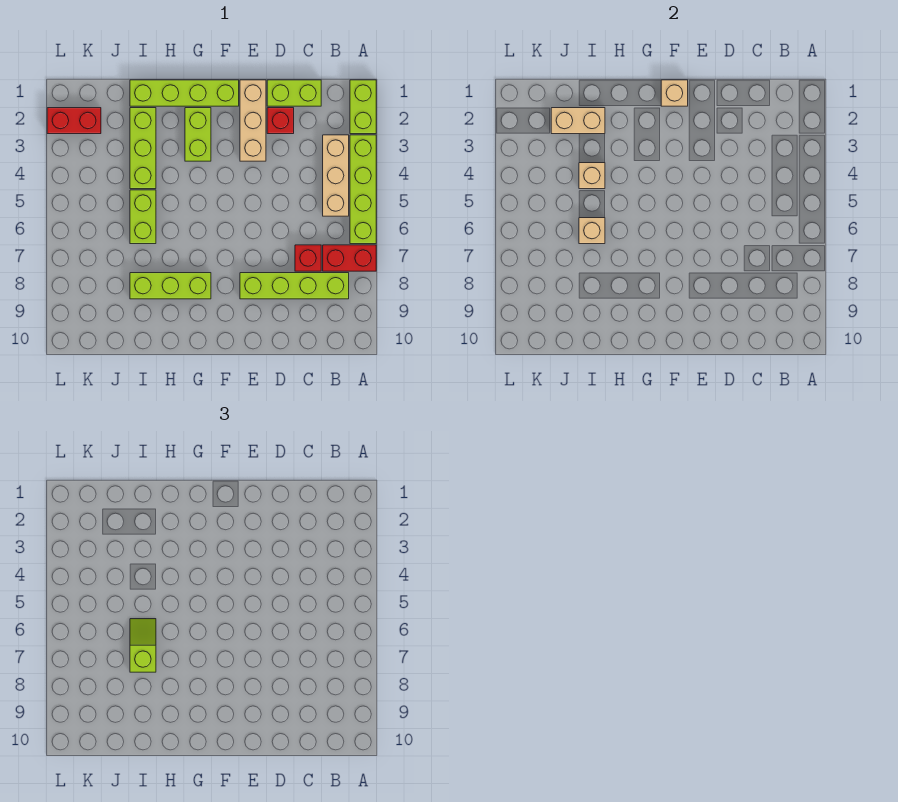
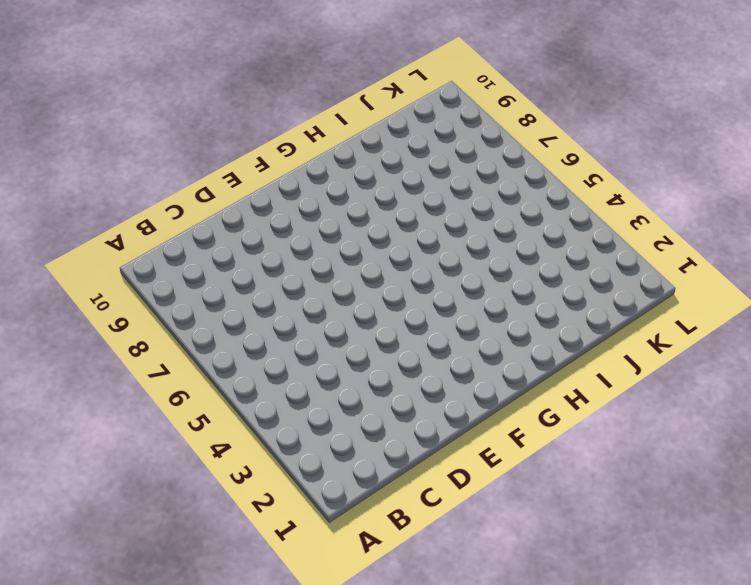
none -> lime 1x2 brick [350,80,376,134]
none -> lime 1x4 brick [350,135,376,244]
none -> red 1x2 brick [323,245,376,271]

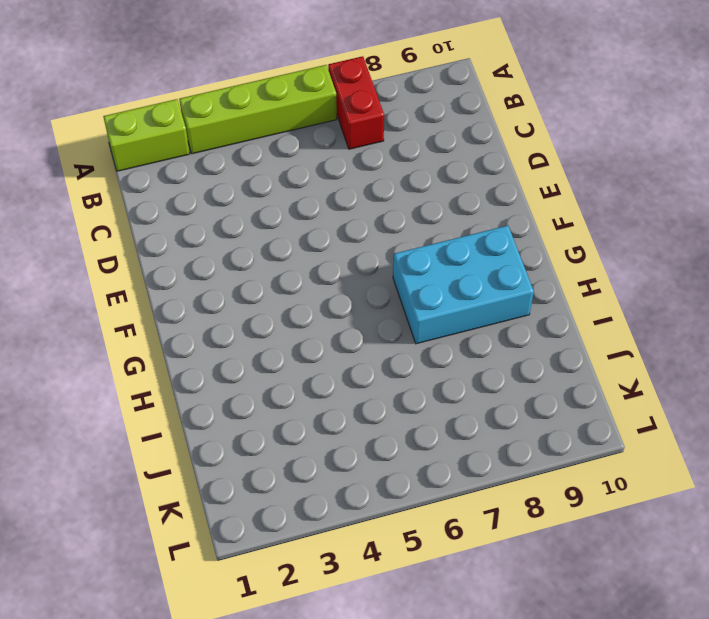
cyan 2x3 brick [393,226,534,344] -> lime 1x3 brick [130,273,211,299]
none -> tan 1x3 brick [323,135,349,216]
none -> lime 1x4 brick [240,273,349,299]
none -> lime 1x2 brick [267,80,321,106]

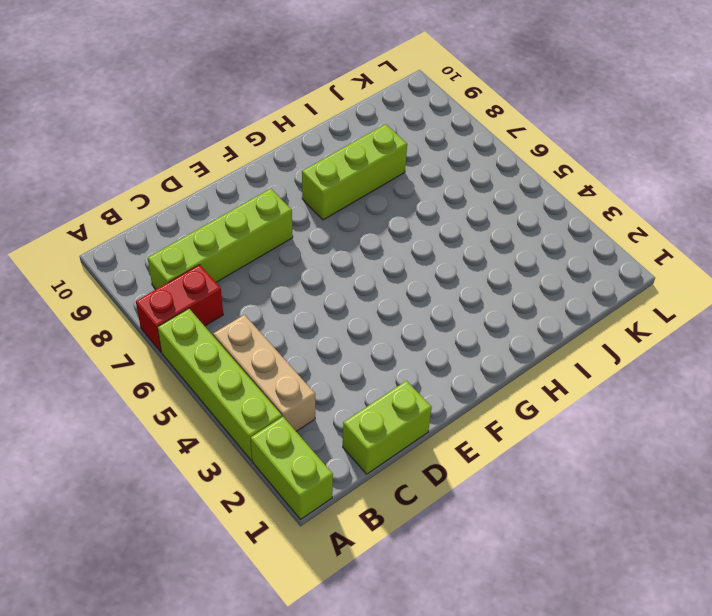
none -> red 1x1 brick [295,245,321,271]
none -> red 1x1 brick [267,108,294,134]
none -> tan 1x3 brick [240,80,266,161]

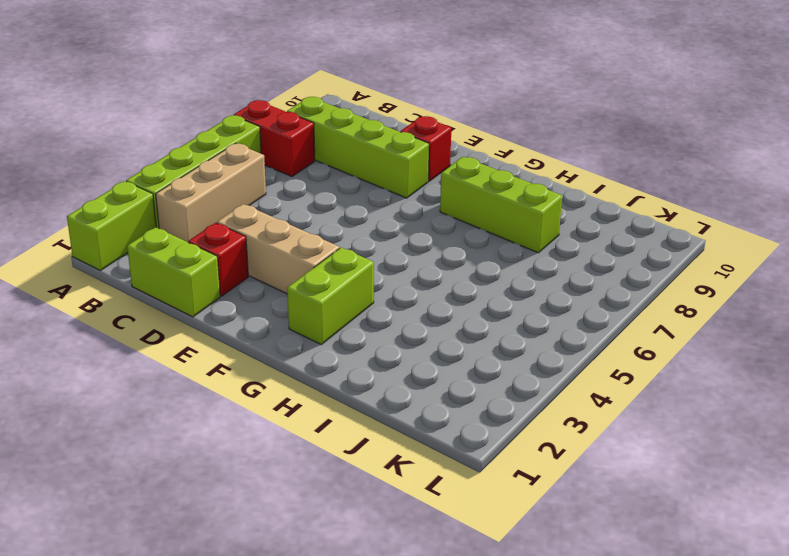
tan 1x3 brick [217,204,339,294] -> tan 1x3 brick turned to [240,80,266,161]
red 1x1 brick [401,116,451,181] -> red 1x1 brick moved to [295,245,321,271]
none -> lime 1x4 brick [130,80,239,106]
none -> lime 1x3 brick [130,108,156,189]
none -> lime 1x2 brick [130,190,156,244]

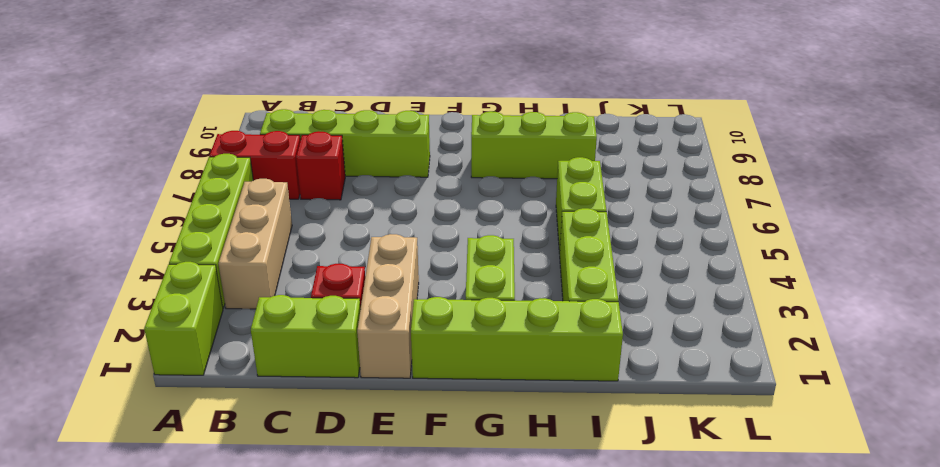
none -> red 1x2 brick [47,108,101,134]
none -> tan 1x1 brick [661,80,688,106]
none -> tan 1x2 brick [551,108,605,134]

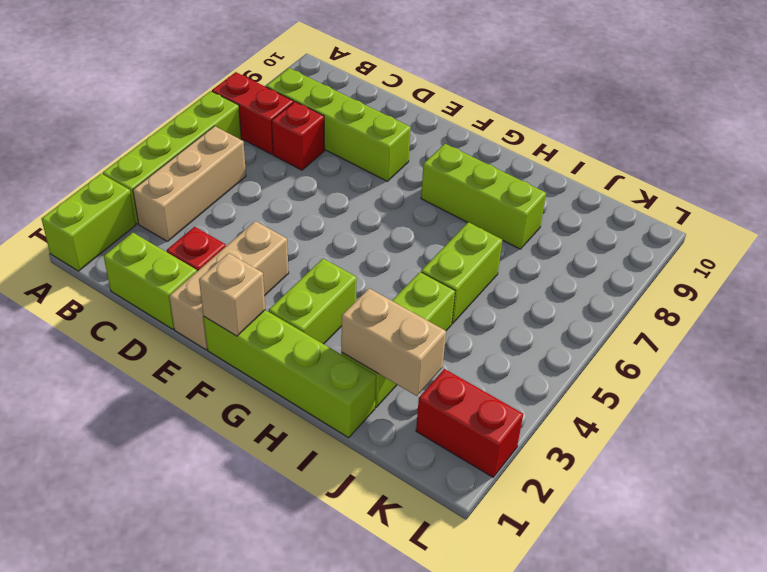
none -> tan 1x1 brick [579,163,605,189]
none -> tan 1x1 brick [579,218,605,244]
none -> lime 1x2 slope [130,619,156,672]

